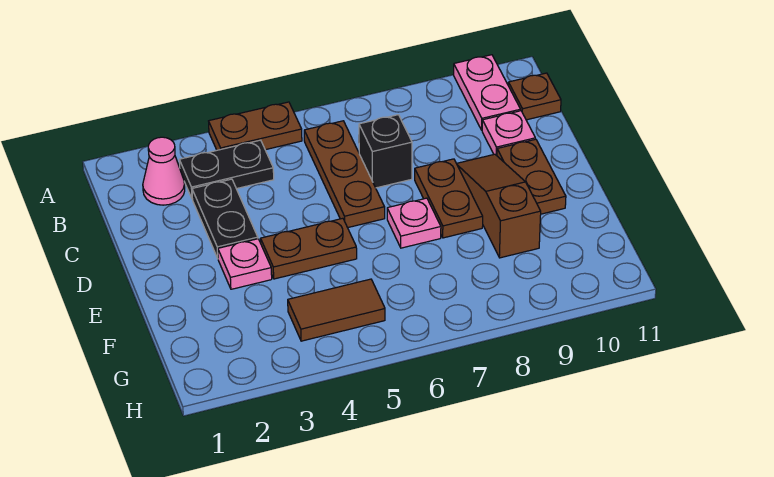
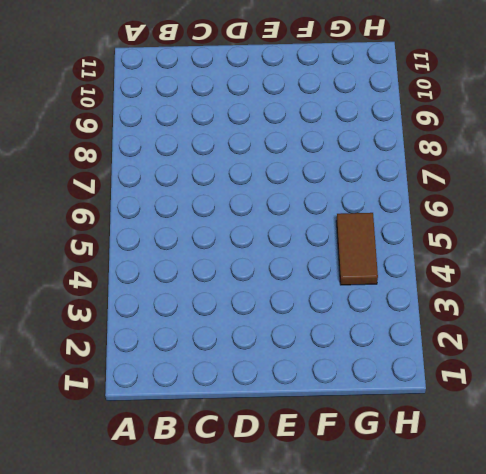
none -> brown 1x2 plate [209,102,302,150]
none -> pink 1x2 plate [454,55,521,130]
none -> pink 1x1 cone [143,137,185,205]

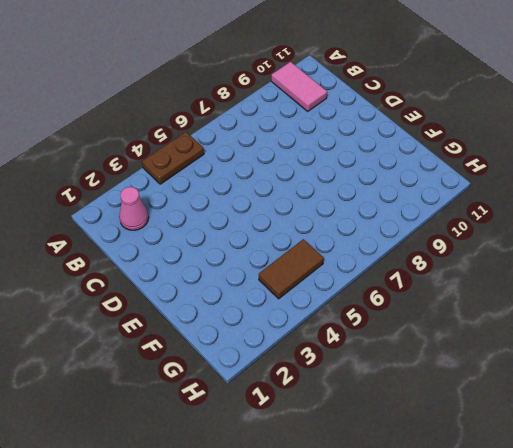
pink 1x2 tile [271,62,327,111] -> pink 1x2 plate [454,55,521,130]
none -> black 1x2 plate [179,140,274,198]
none -> brown 1x3 plate [304,121,385,228]
none -> brown 1x1 plate [508,73,561,120]

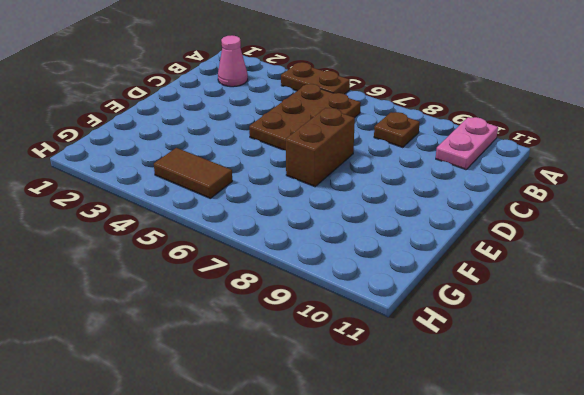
brown 2x3 plate [249,84,361,150] -> brown 1x3 plate [304,121,385,228]
brown 1x1 plate [374,112,420,147] -> brown 1x1 plate moved to [508,73,561,120]
brown 1x2 brick [286,108,355,187] -> pink 1x1 plate [387,198,441,248]
none -> black 1x2 plate [179,140,274,198]
none -> black 1x2 plate [192,179,258,258]
none -> black 1x1 brick [359,115,412,188]

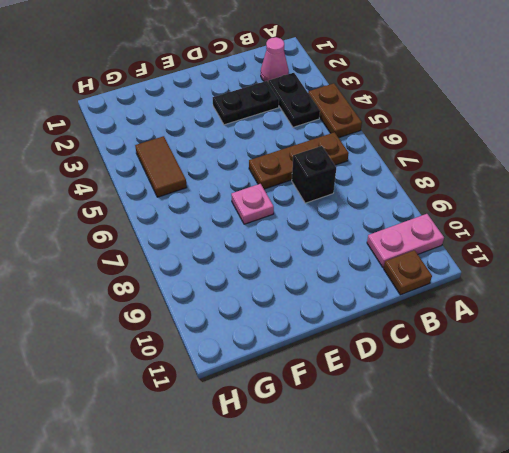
none -> pink 1x1 plate [482,111,535,156]
none -> brown 1x2 plate [415,159,483,238]
none -> brown 1x3 slope [457,154,541,258]

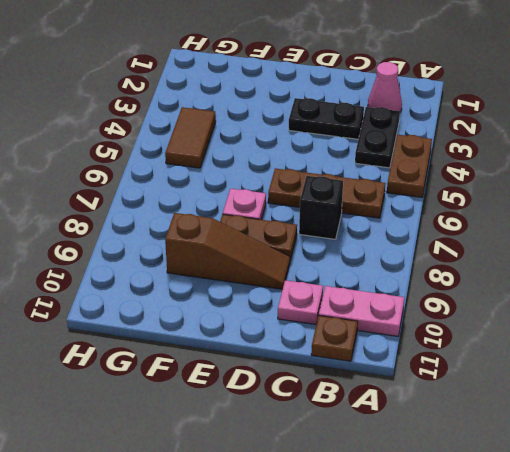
none -> brown 1x2 plate [497,139,566,214]
none -> pink 1x1 plate [218,239,272,289]
none -> brown 1x2 plate [261,218,357,279]

